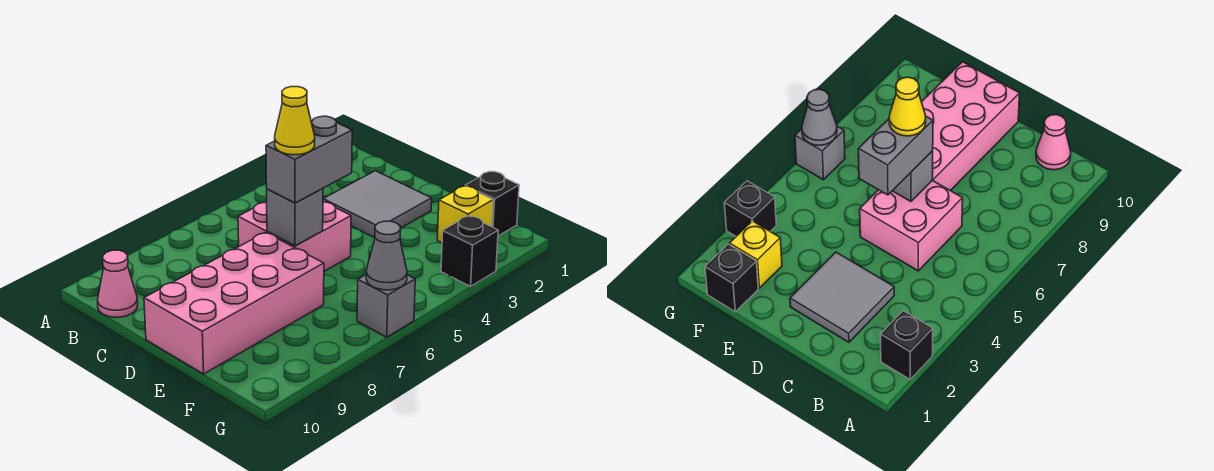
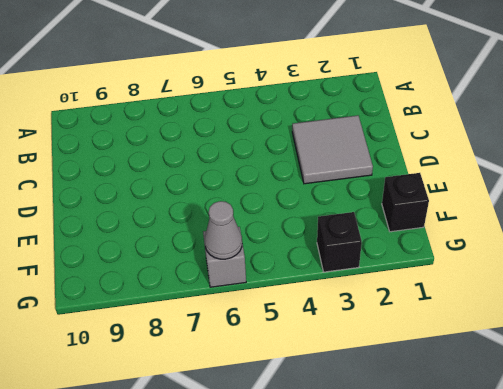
none -> black 1x1 brick [881,311,933,379]
none -> pink 1x1 cone [97,250,138,317]
none -> pink 2x2 brick [238,201,351,271]

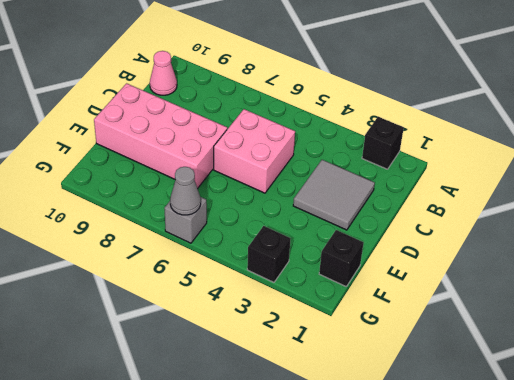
none -> yellow 1x1 brick [437,186,493,243]
none -> grey 1x1 brick [267,189,323,246]
none -> grey 1x2 brick [266,116,352,203]

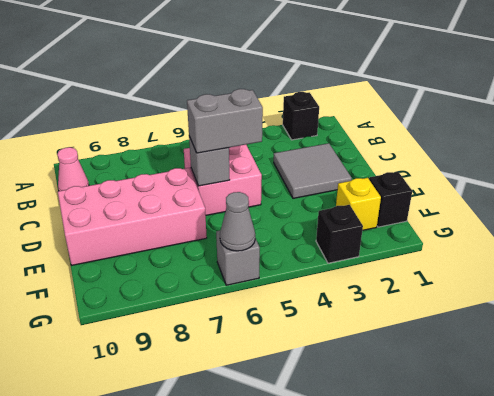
none -> yellow 1x1 cone [275,87,315,155]

